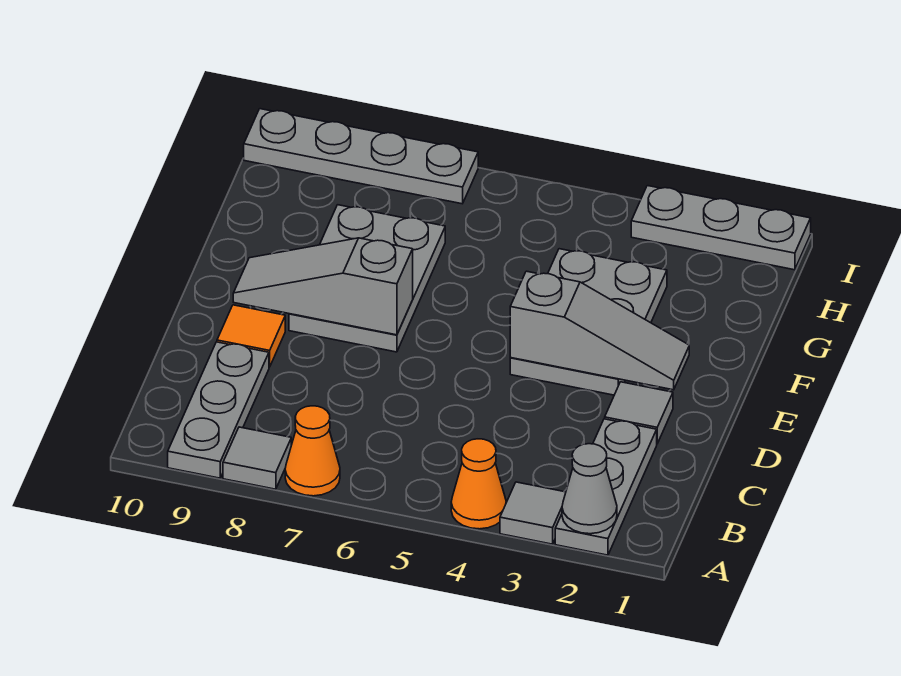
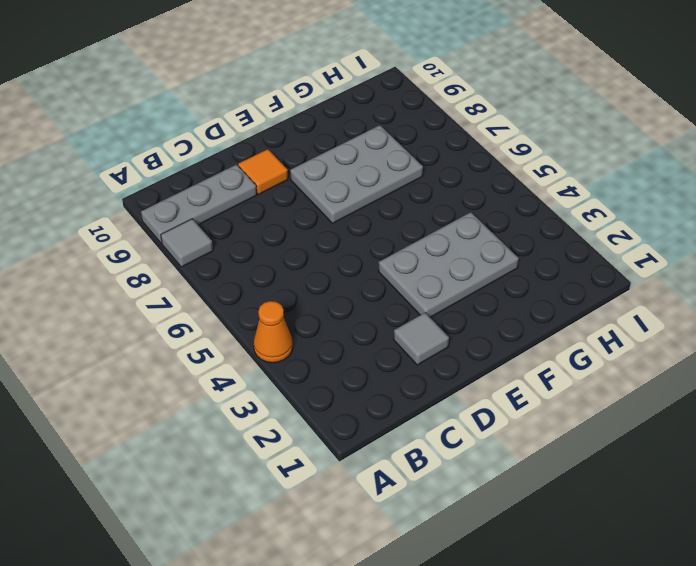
none -> grey 1x3 plate [555,419,657,555]
none -> grey 1x1 tile [500,482,566,544]
none -> orange 1x1 cone [285,406,340,496]

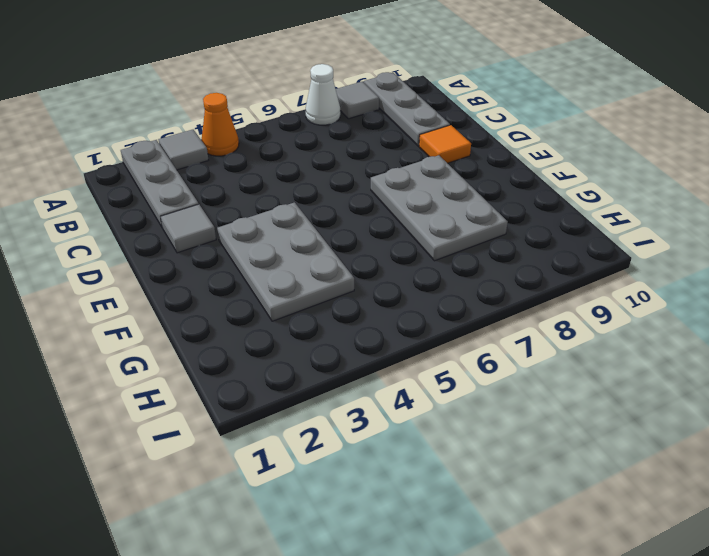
white 1x1 cone [306,64,340,125] -> orange 1x1 cone [285,406,340,496]
none -> grey 1x3 plate [631,186,811,270]
none -> grey 1x4 plate [244,109,478,204]
none -> grey 1x1 cone [562,444,617,534]

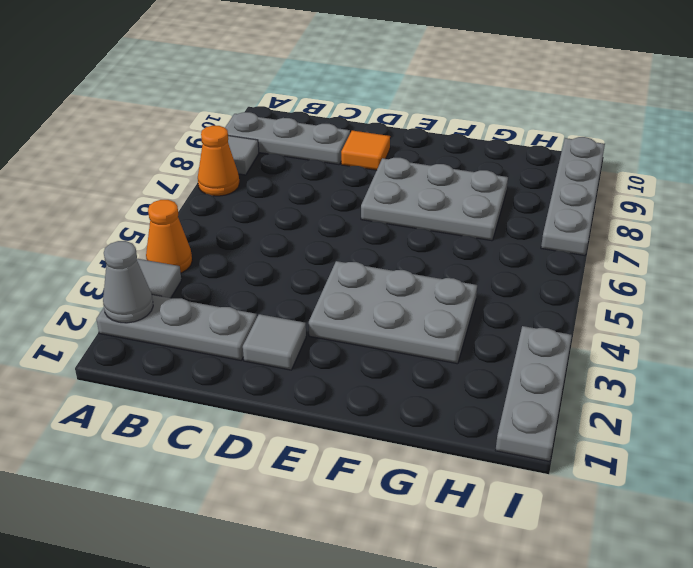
none -> grey 1x3 slope [510,271,689,390]
none -> grey 1x3 slope [233,238,413,335]

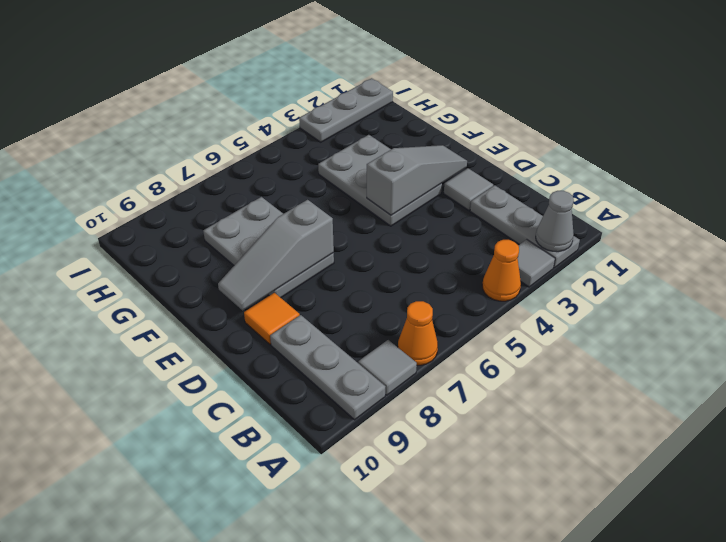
none -> grey 1x4 plate [244,109,478,204]

